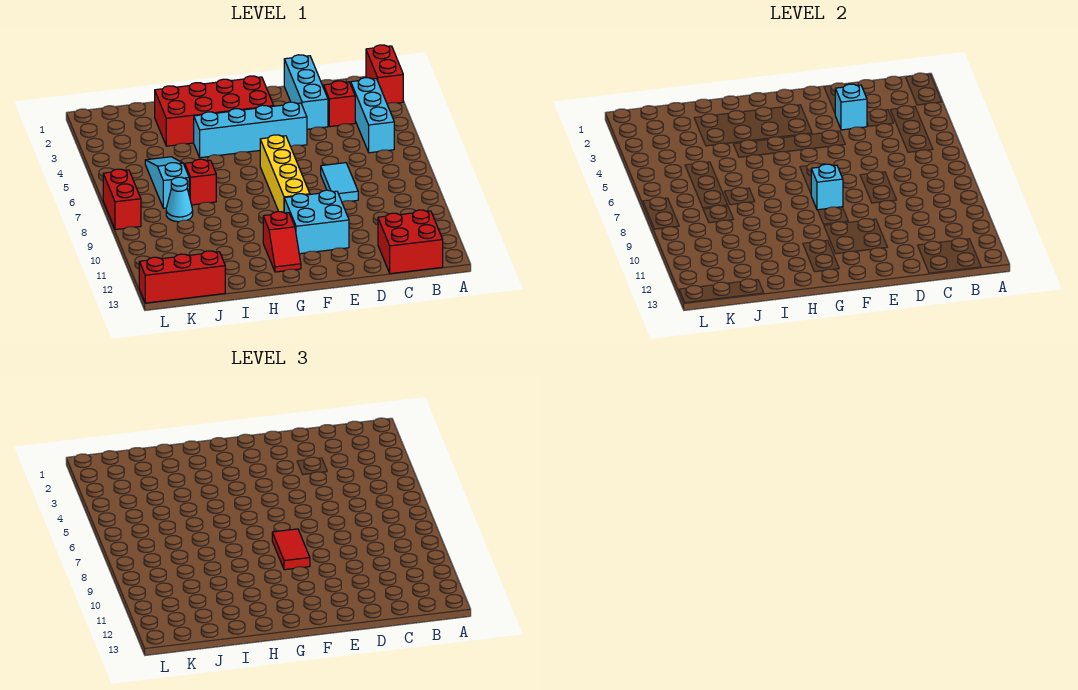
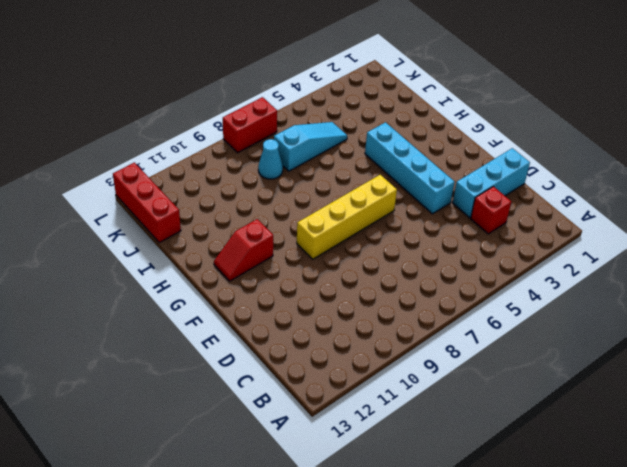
none -> red 1x2 brick [366,45,403,104]
none -> cyan 1x3 brick [351,78,394,153]
none -> red 2x2 brick [378,210,443,274]

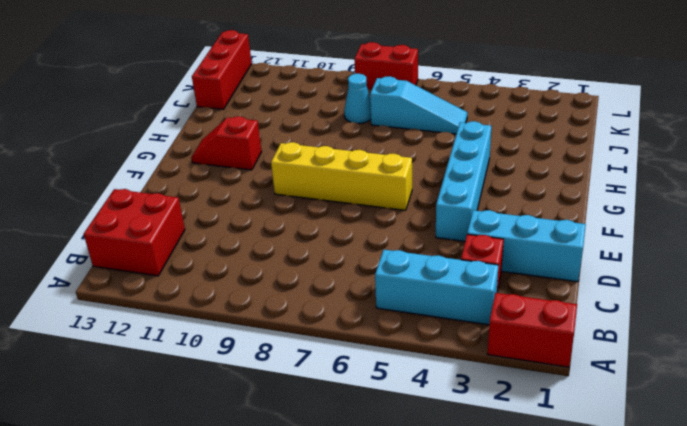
none -> cyan 1x2 tile [321,163,358,202]
none -> cyan 2x2 brick [284,190,349,254]
none -> red 2x4 brick [155,76,274,146]

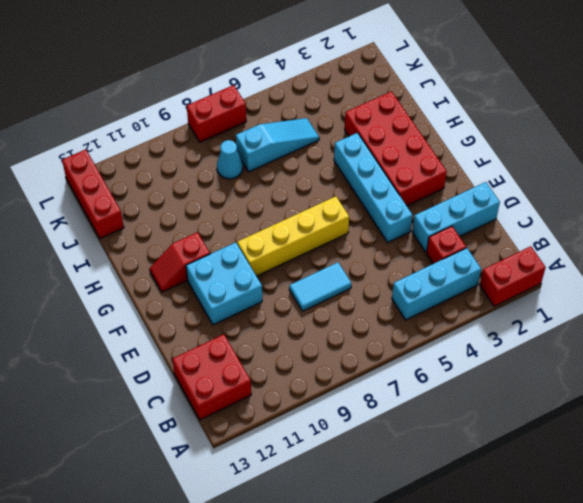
none -> red 1x1 brick [185,159,216,205]
none -> cyan 1x1 brick [835,84,867,130]
none -> cyan 1x1 brick [811,164,843,210]

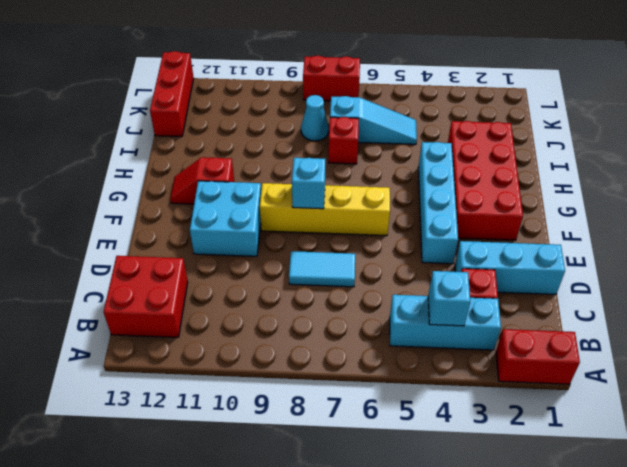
cyan 1x1 brick [428,271,470,326] -> cyan 1x1 brick moved to [835,84,867,130]
none -> red 1x2 tile [272,529,310,570]

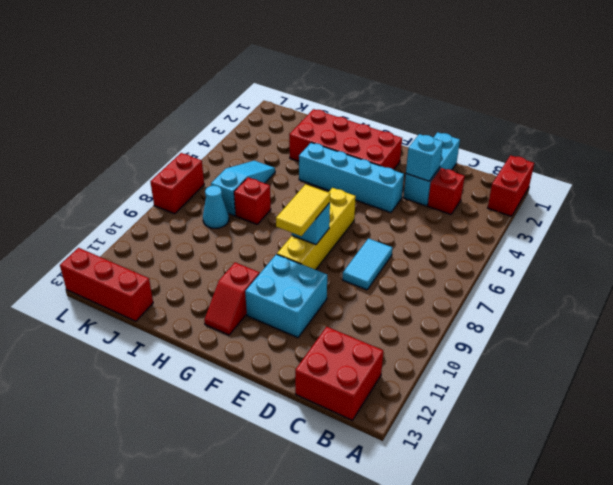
yellow 1x2 tile [276,184,330,236] -> red 1x2 tile [272,529,310,570]
none -> cyan 1x3 brick [351,78,394,153]

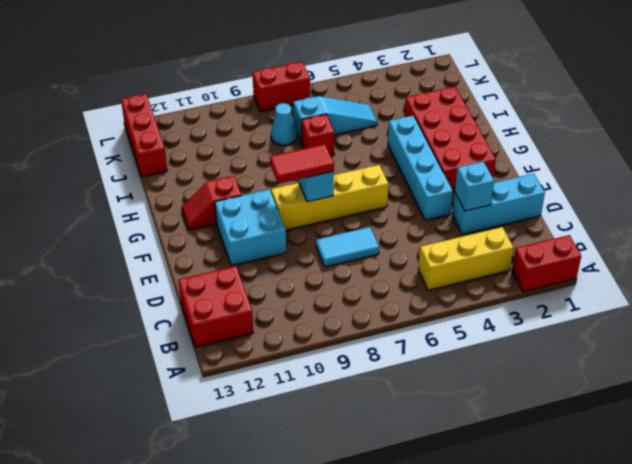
yellow 1x3 brick [418,227,514,290] -> cyan 1x3 brick [351,78,394,153]
none -> red 1x1 brick [324,81,355,127]

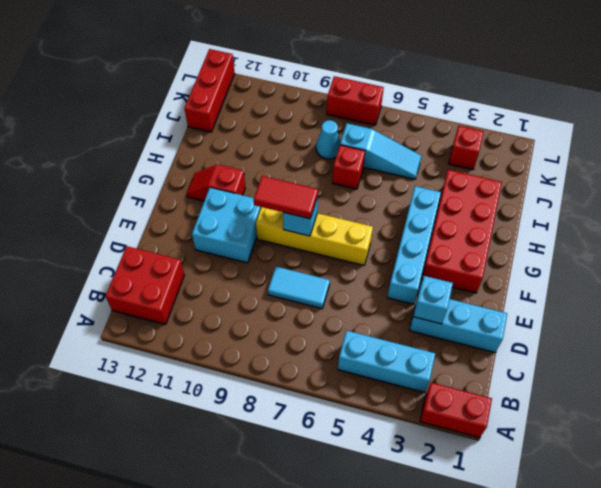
red 1x1 brick [449,126,484,170] -> red 1x1 brick moved to [324,81,355,127]

